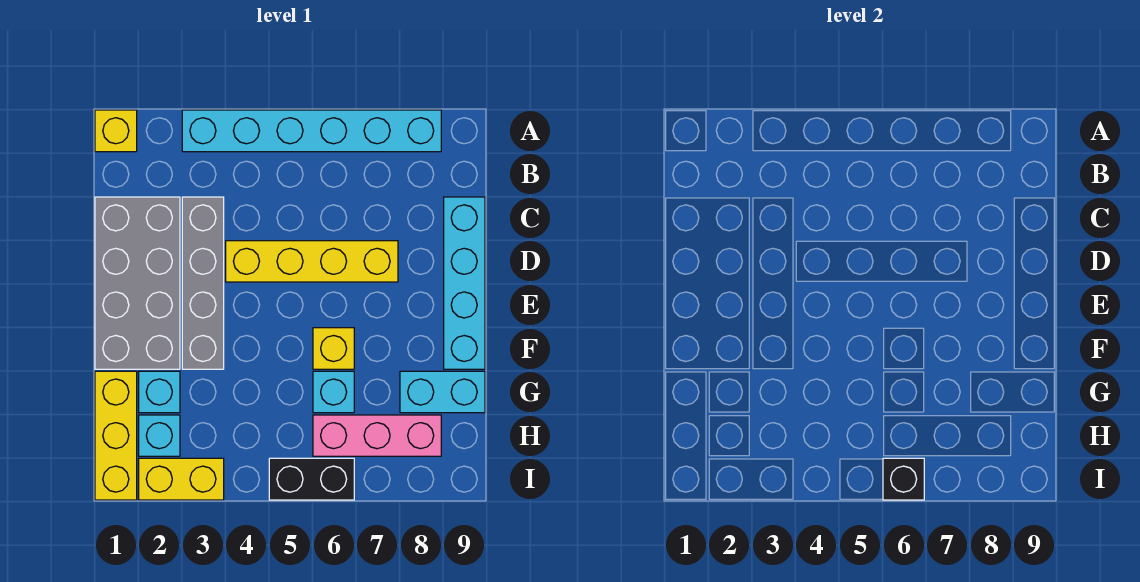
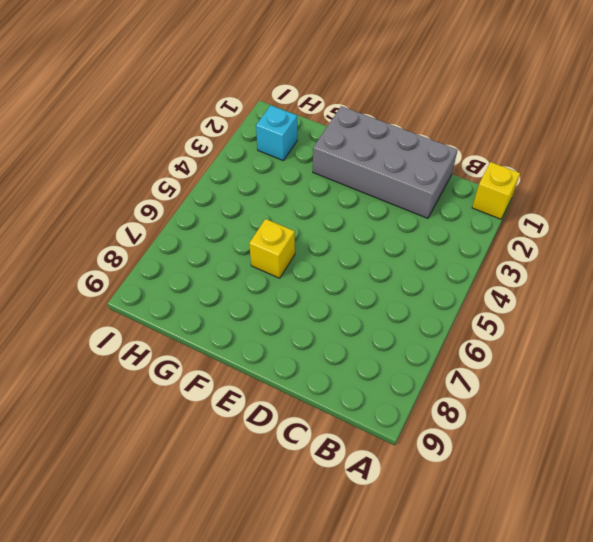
none -> cyan 1x6 brick [182,110,441,152]
none -> grey 1x4 brick [182,197,224,369]
none -> cyan 1x4 brick [444,197,485,369]

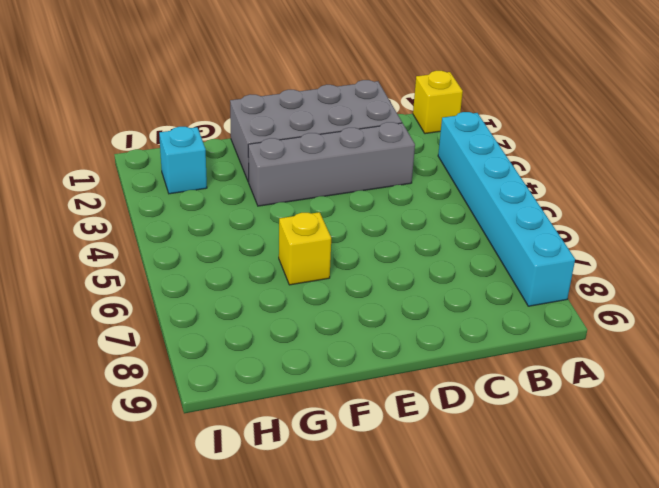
none -> cyan 1x4 brick [444,197,485,369]
none -> yellow 1x4 brick [226,241,398,282]
none -> yellow 1x3 brick [95,371,137,500]

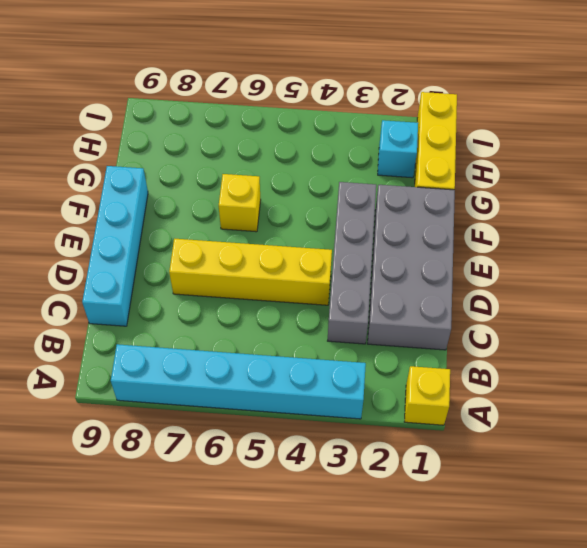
none -> cyan 1x1 brick [139,371,180,413]
none -> cyan 1x1 brick [313,371,354,413]
none -> cyan 1x2 brick [400,371,485,413]

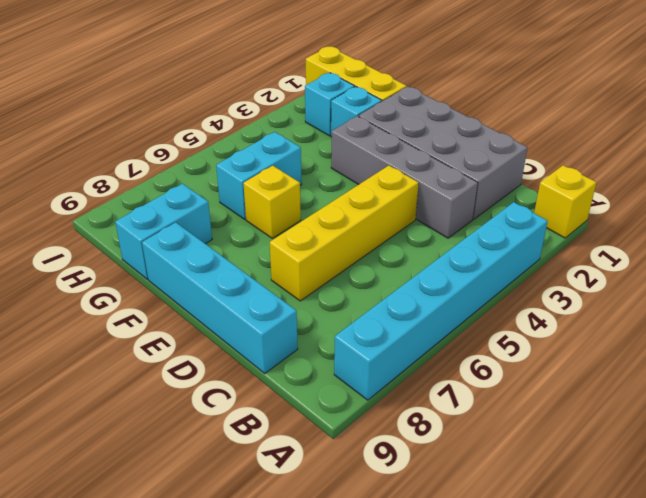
cyan 1x2 brick [216,132,302,219] -> cyan 1x1 brick [313,371,354,413]
none -> pink 1x3 brick [313,415,441,456]
none -> yellow 1x2 brick [139,458,224,500]
none -> black 1x2 brick [269,458,354,500]

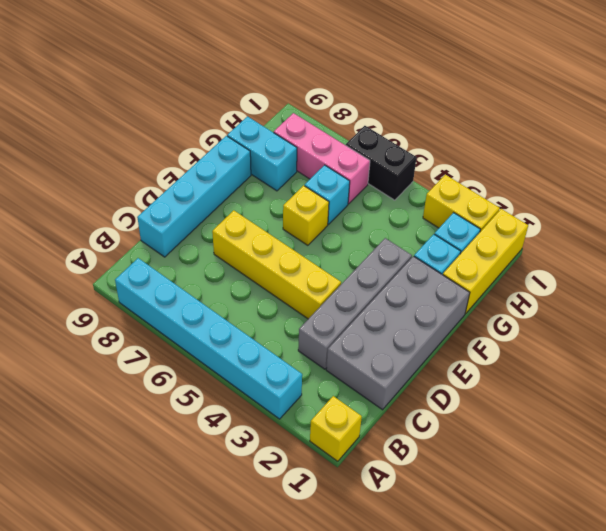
none -> black 1x1 brick [883,458,924,500]

